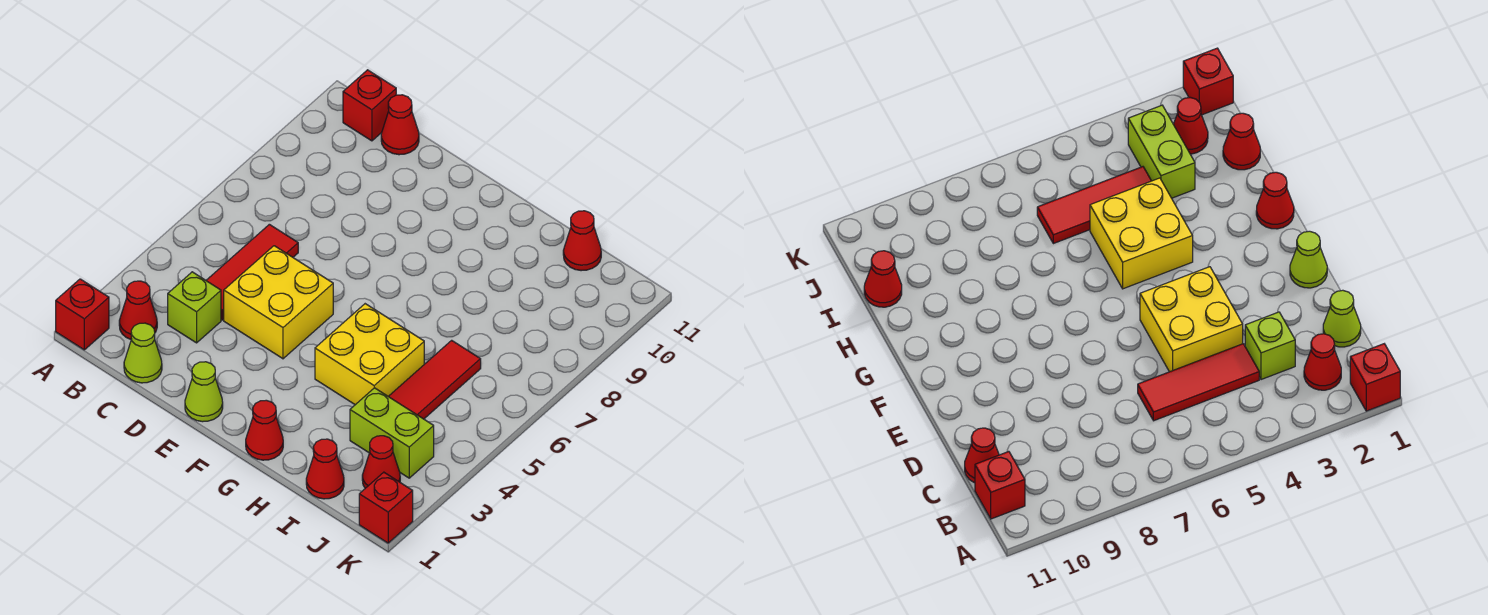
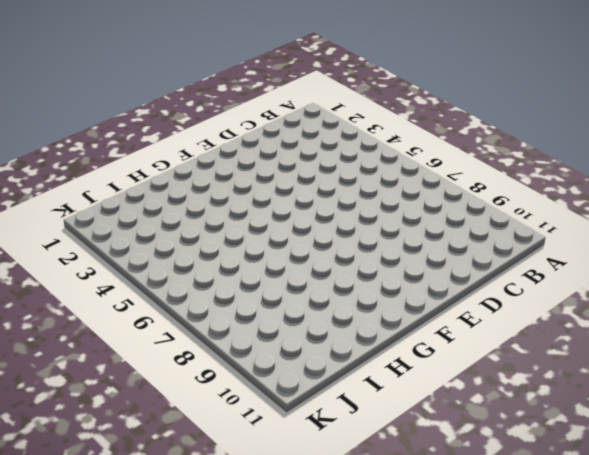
none -> red 1x1 brick [56,279,109,350]
none -> red 1x1 cone [119,281,157,339]
none -> red 1x1 brick [343,70,396,141]

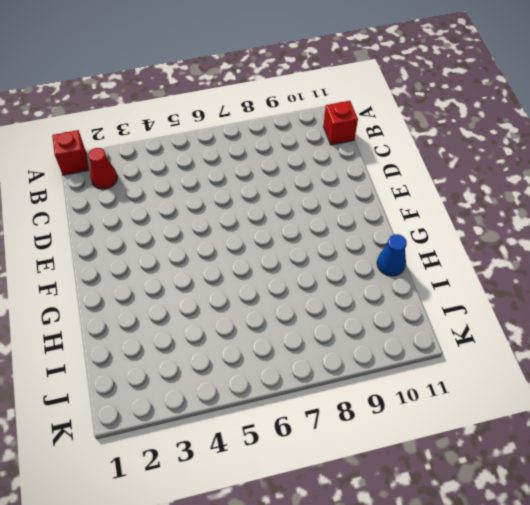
blue 1x1 cone [377,234,407,276] -> none
none -> lime 1x1 cone [124,323,162,383]
none -> lime 1x1 brick [168,272,221,343]
none -> red 1x3 tile [206,224,298,320]

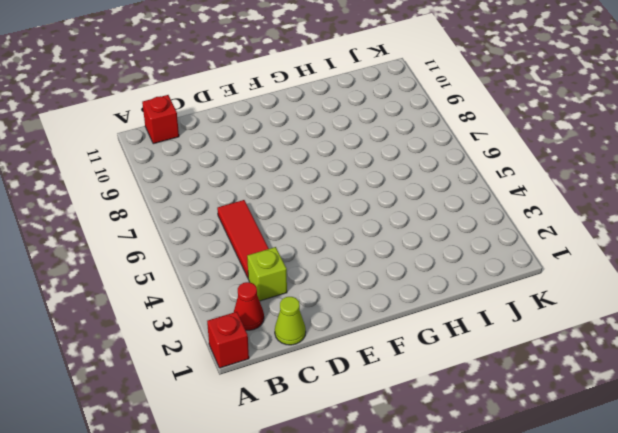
none -> red 1x1 cone [381,95,419,155]
none -> yellow 2x2 brick [224,246,333,359]
none -> lime 1x1 cone [185,362,223,422]

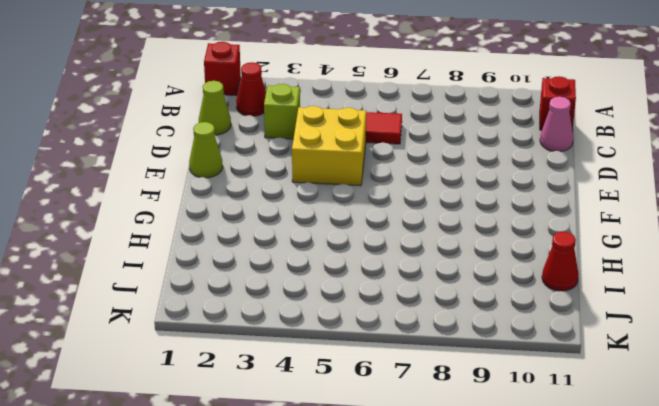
pink 1x1 cone [540,97,573,151] -> red 1x1 cone [381,95,419,155]
none -> red 1x1 cone [246,400,283,460]
none -> yellow 2x2 brick [315,304,424,405]
none -> red 1x1 cone [306,439,344,499]

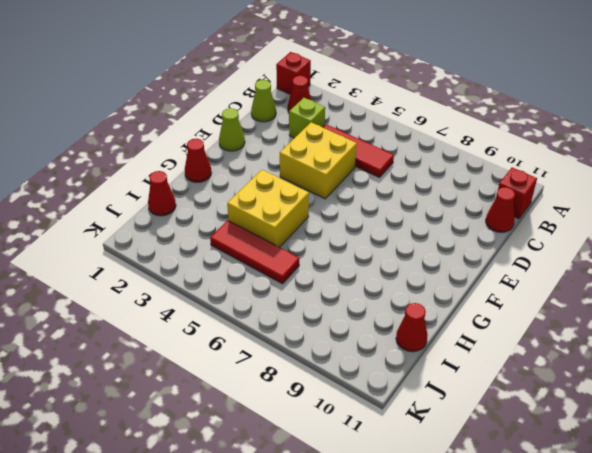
none -> lime 1x2 brick [350,388,434,478]
none -> red 1x1 cone [362,436,400,488]
none -> red 1x1 brick [359,472,413,543]

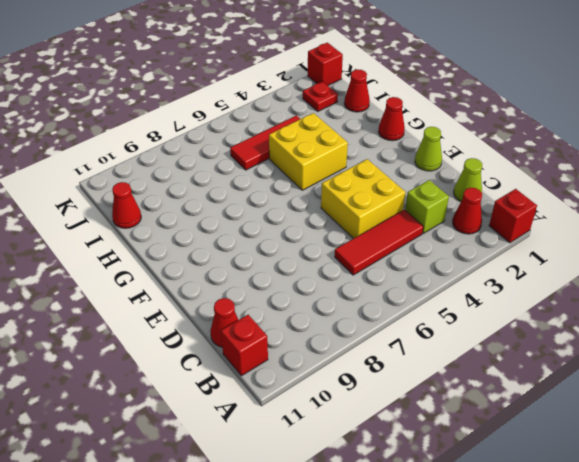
red 1x1 plate [303,81,338,111] -> red 1x1 cone [362,436,400,488]
none -> lime 1x2 brick [350,388,434,478]

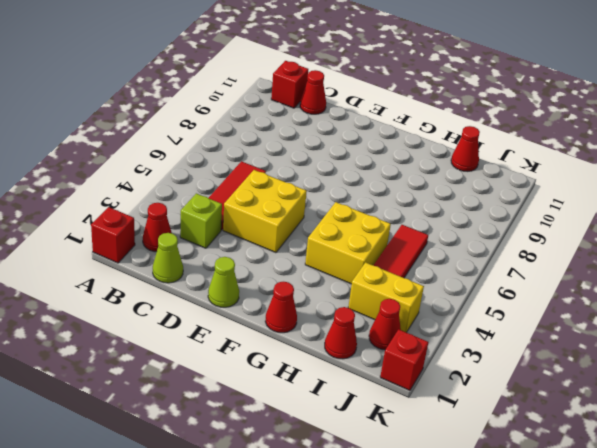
yellow 1x2 brick [348,262,424,332] -> lime 1x2 brick [350,388,434,478]

